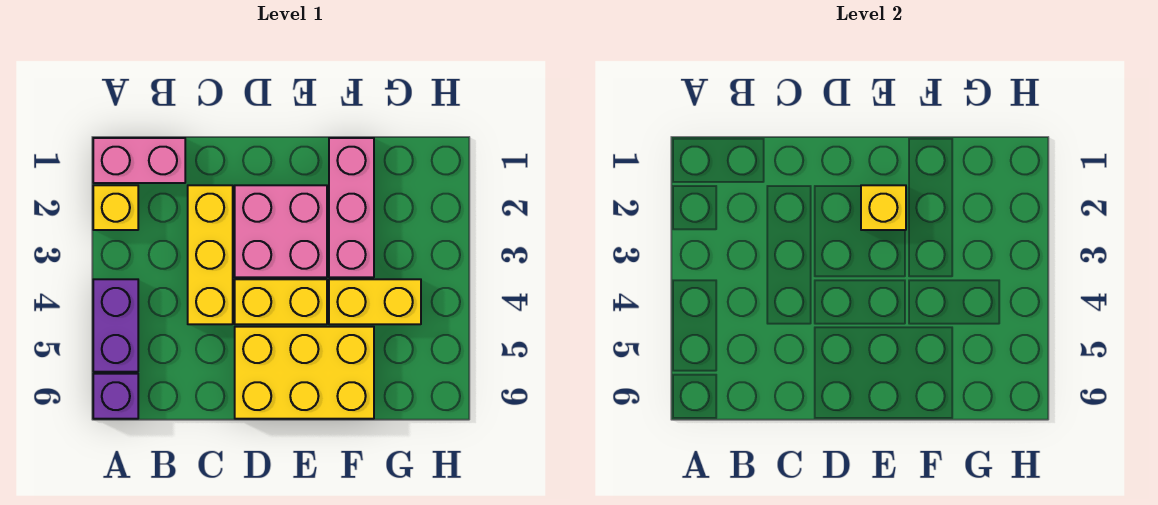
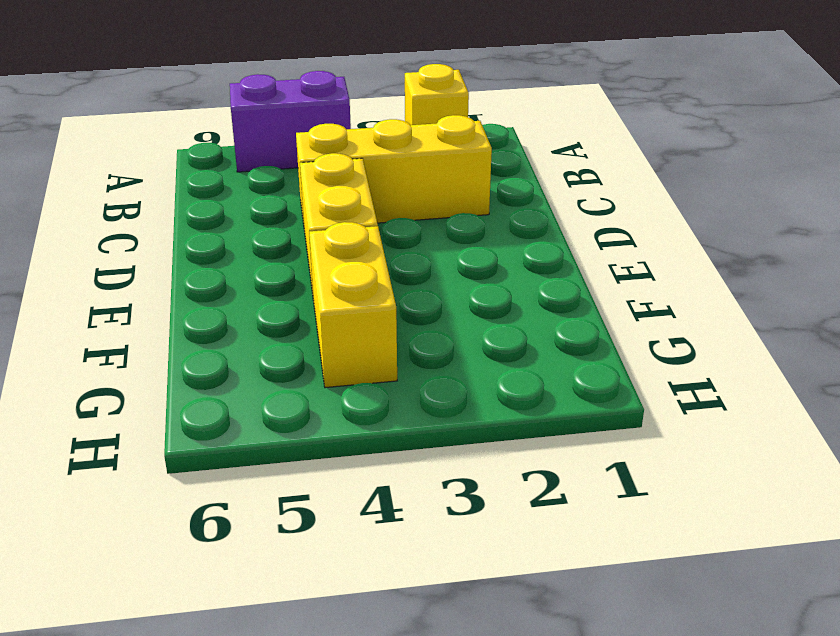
none -> pink 1x2 brick [93,138,185,183]
none -> purple 1x1 brick [93,374,138,419]

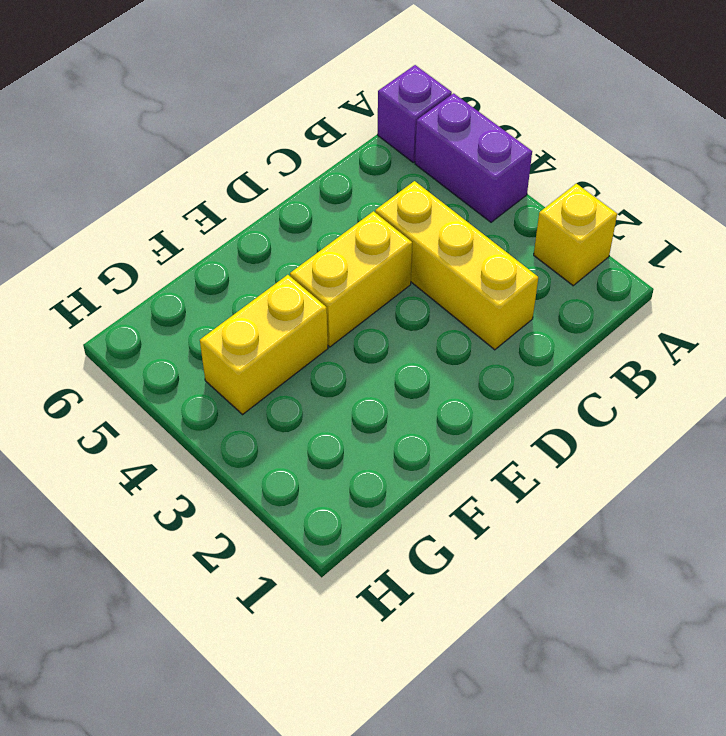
none -> pink 1x2 brick [93,138,185,183]
none -> pink 2x2 brick [235,185,327,277]

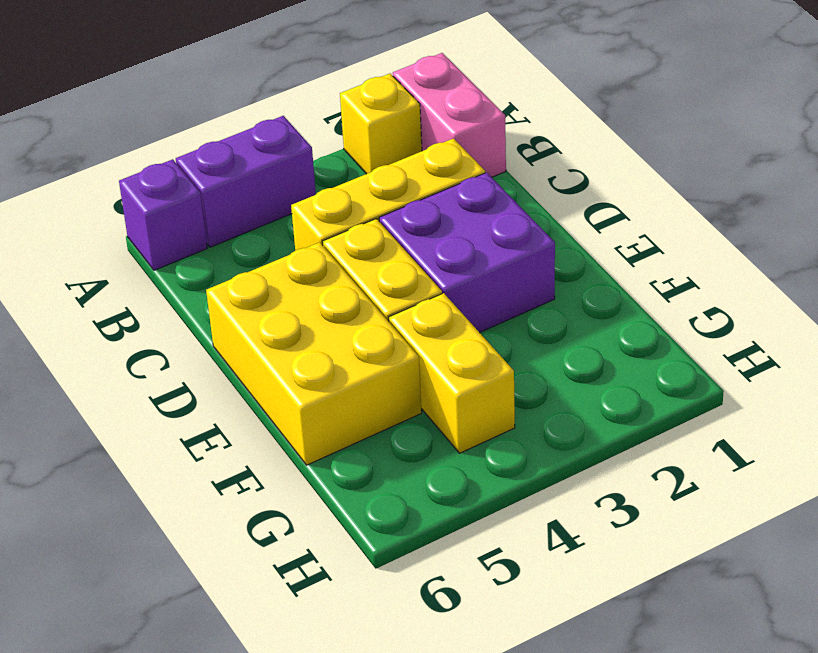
purple 2x2 brick [379,173,555,333] -> pink 2x2 brick [235,185,327,277]
none -> pink 1x3 brick [329,138,374,277]
none -> yellow 1x1 brick [861,185,906,230]

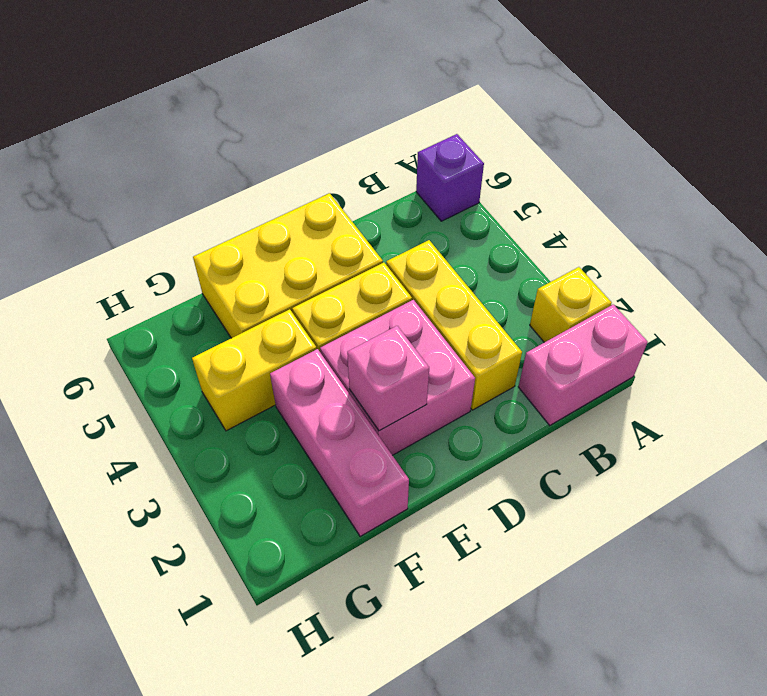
pink 1x1 brick [347,326,429,431] -> yellow 1x1 brick [861,185,906,230]
none -> purple 1x2 brick [93,279,138,372]

